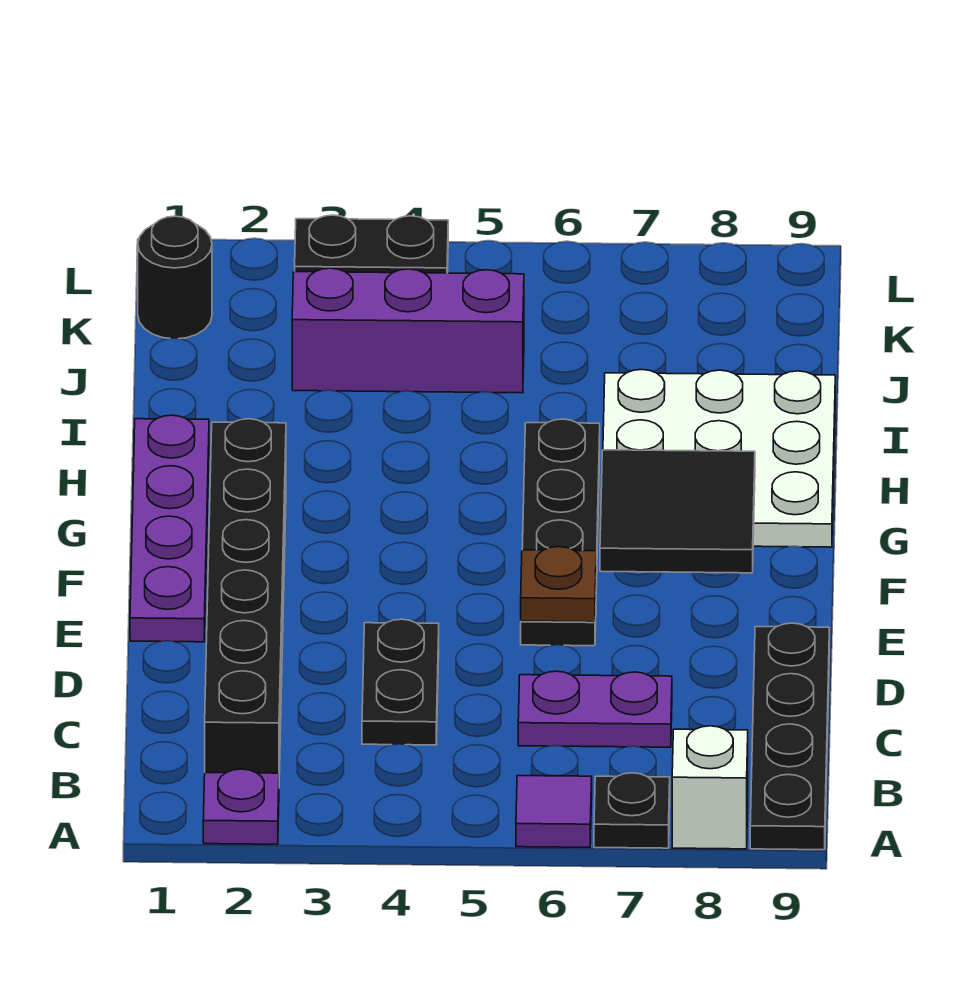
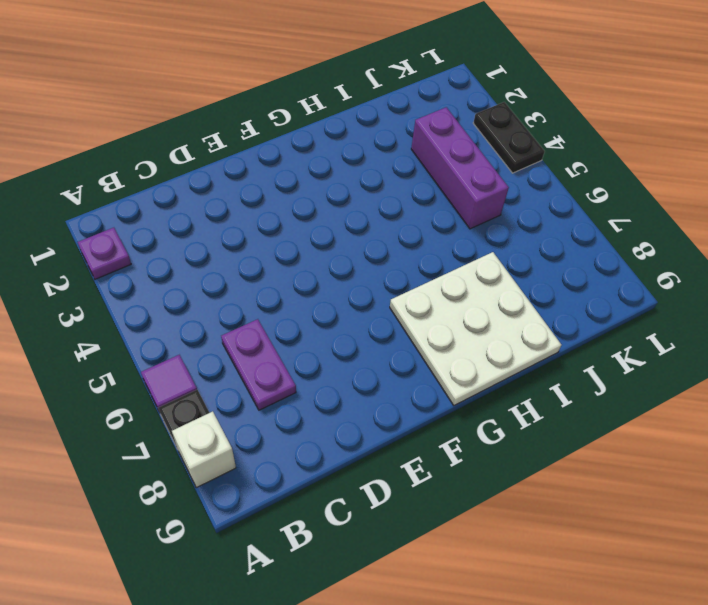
none -> black 1x4 plate [750,623,829,850]
none -> black 1x6 brick [205,419,286,774]
none -> black 1x2 plate [362,619,439,745]

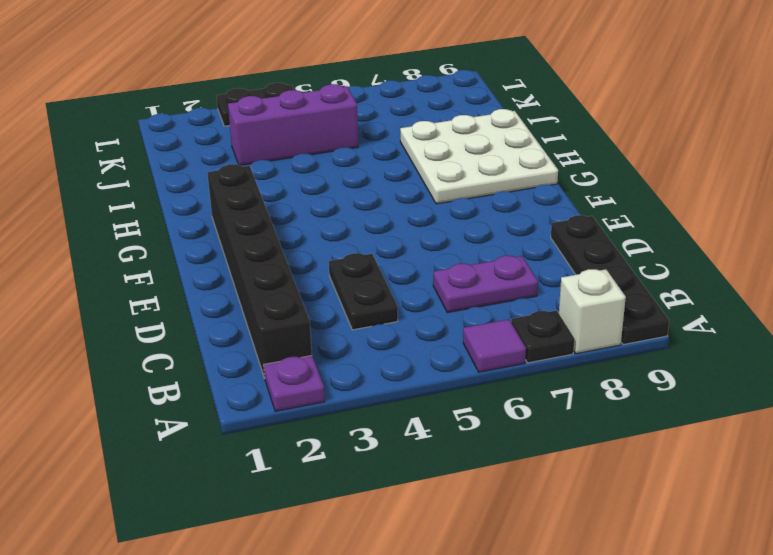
none -> purple 1x4 plate [130,415,209,642]
none -> black 1x4 plate [521,419,600,646]
none -> black 1x1 round brick [138,216,212,339]

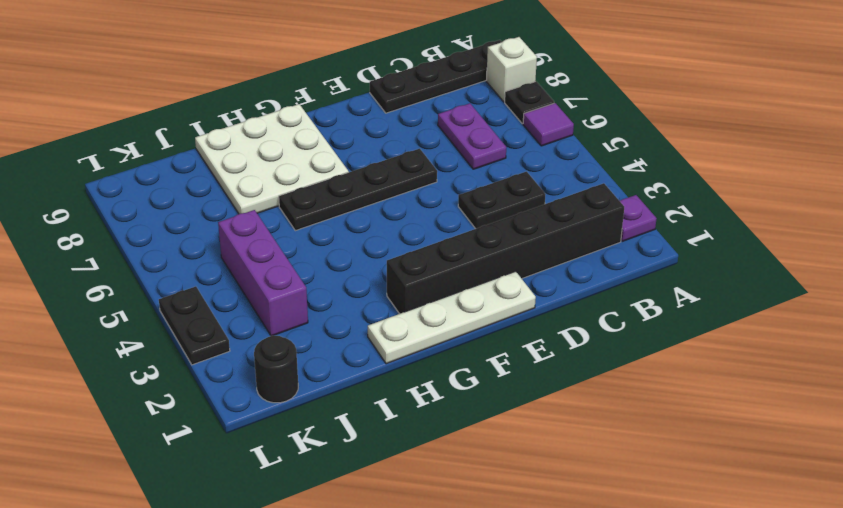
white 1x4 plate [368,271,536,364] -> purple 1x4 plate [130,415,209,642]
none -> brown 1x1 plate [521,547,596,622]
none -> black 2x2 tile [600,450,755,573]

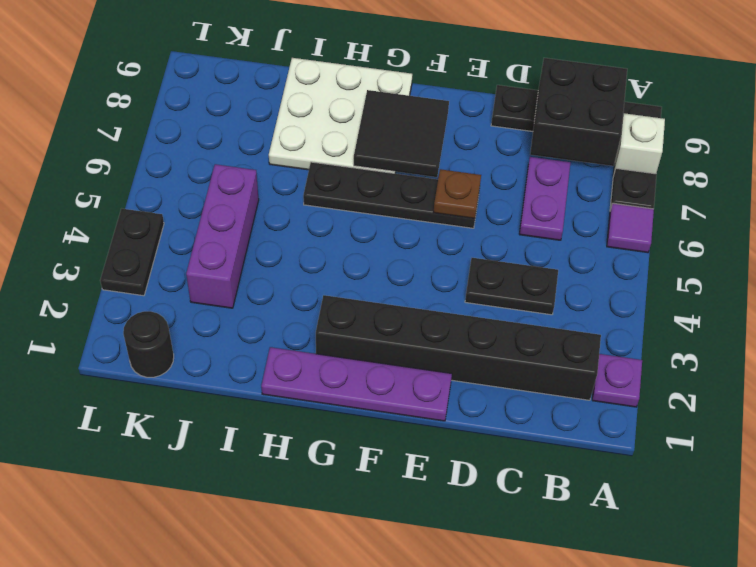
black 2x2 brick [530,58,627,166] -> none

